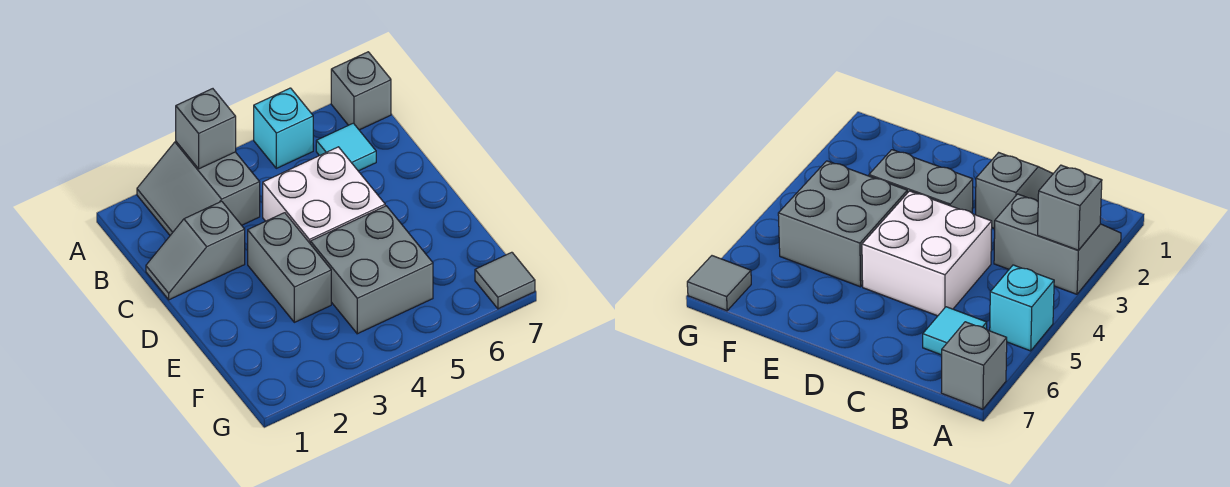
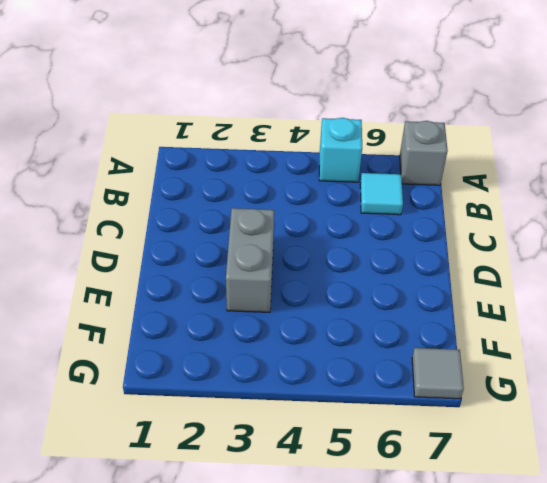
none -> grey 2x2 slope [137,142,260,235]
none -> grey 1x2 slope [146,201,245,300]

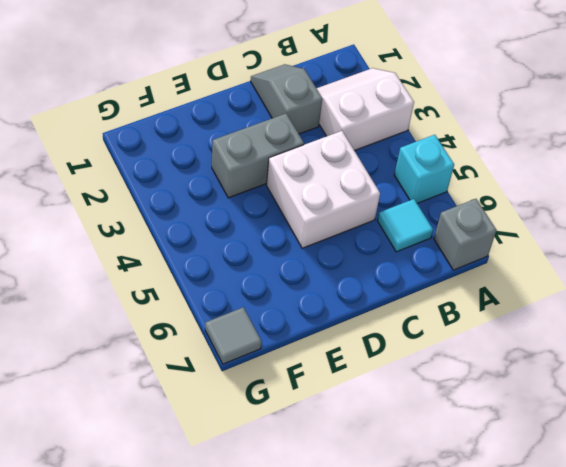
white 2x2 slope [317,68,414,151] -> grey 2x2 slope [137,142,260,235]
none -> grey 2x2 brick [310,206,433,334]
none -> grey 1x1 brick [176,89,236,169]

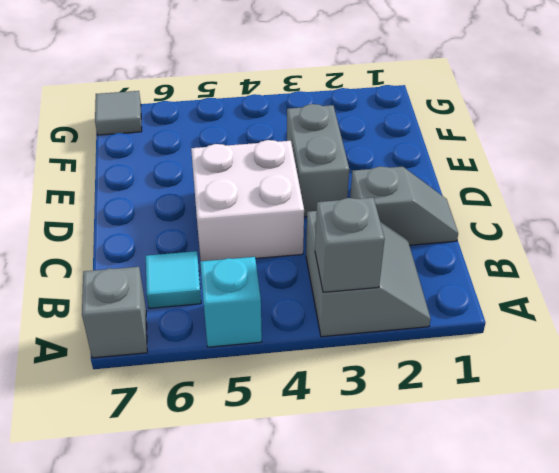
none -> grey 2x2 brick [310,206,433,334]

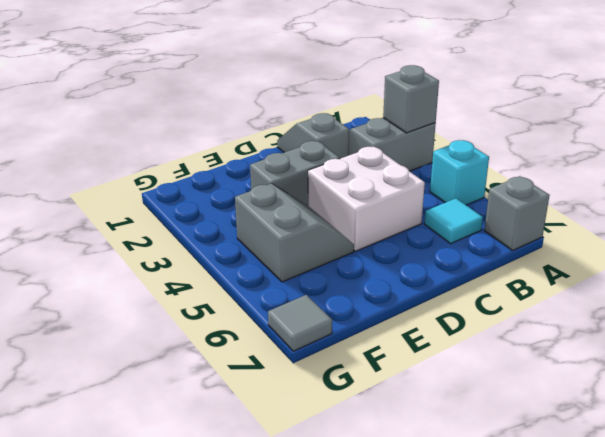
grey 2x2 slope [235,184,354,282] -> grey 2x2 brick [310,206,433,334]

